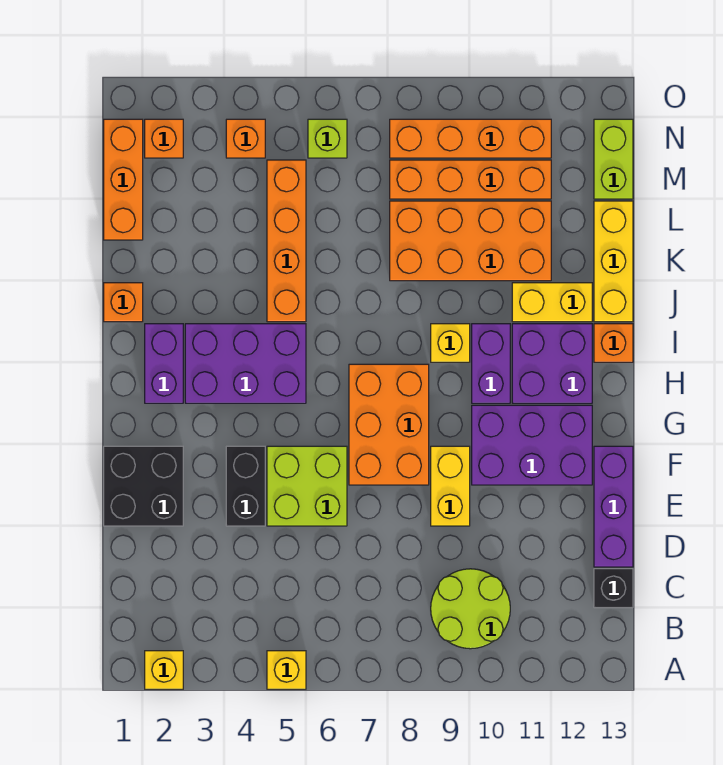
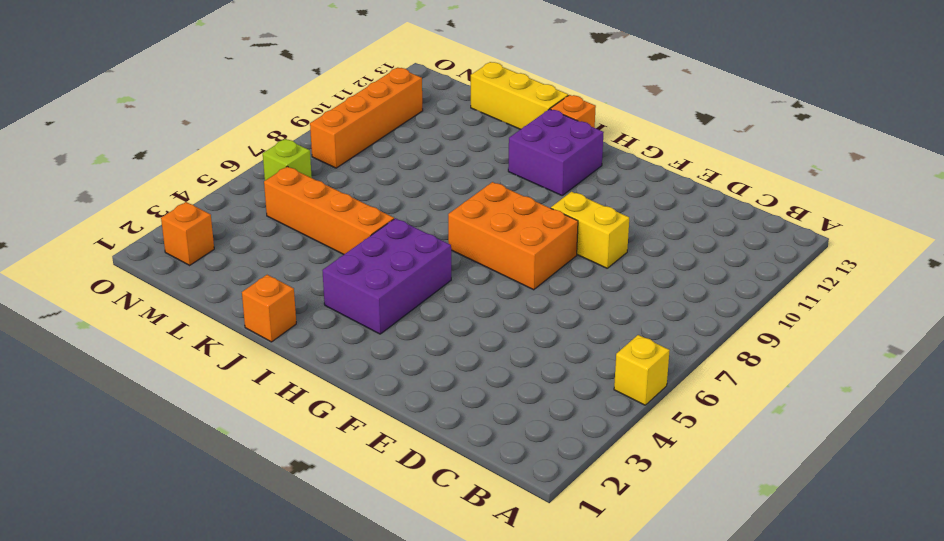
none -> yellow 1x1 brick [145,651,183,689]
none -> lime 2x2 round brick [431,569,510,649]
none -> black 1x1 brick [594,569,633,608]

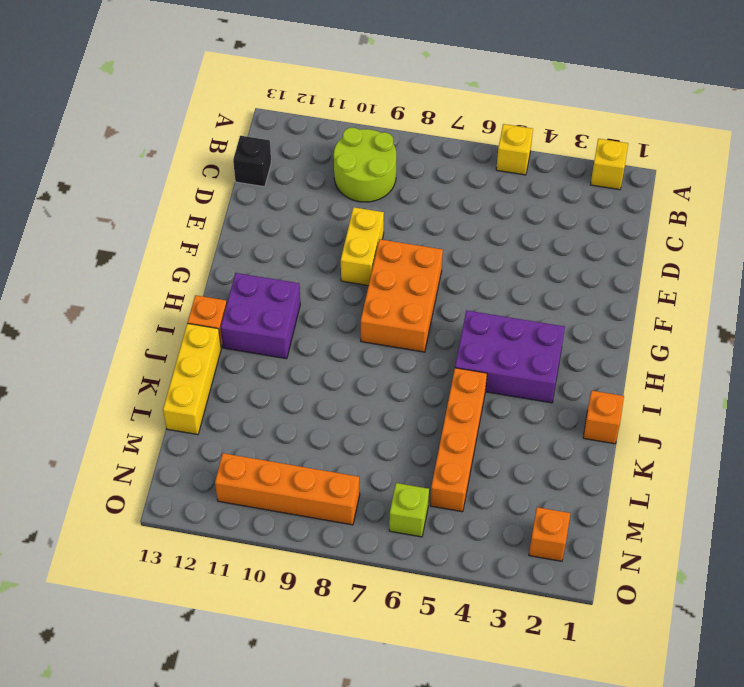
none -> purple 1x3 brick [594,446,633,567]
none -> black 2x2 brick [104,446,183,526]
none -> black 1x2 brick [226,446,265,526]

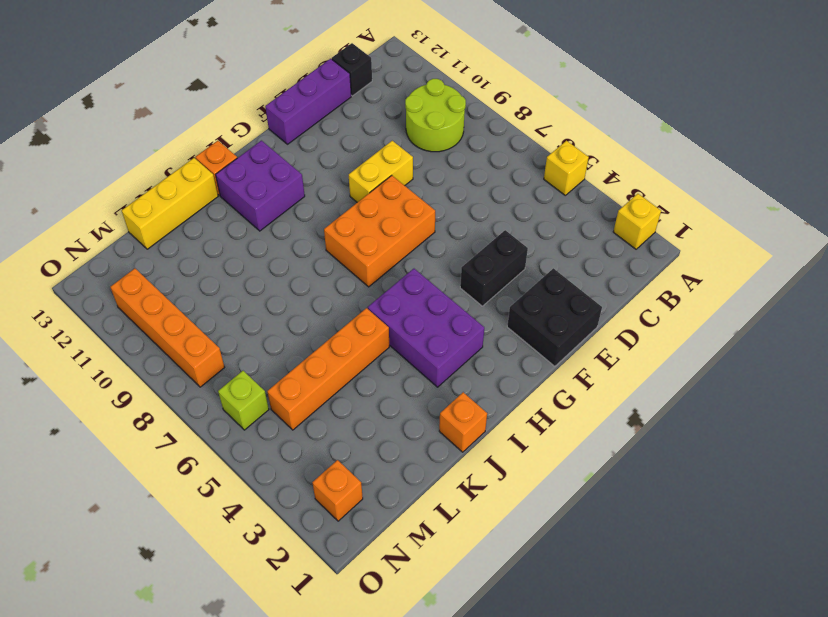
none -> lime 2x2 brick [267,446,347,526]
none -> purple 2x3 brick [472,405,592,485]
none -> purple 1x2 brick [145,324,183,403]

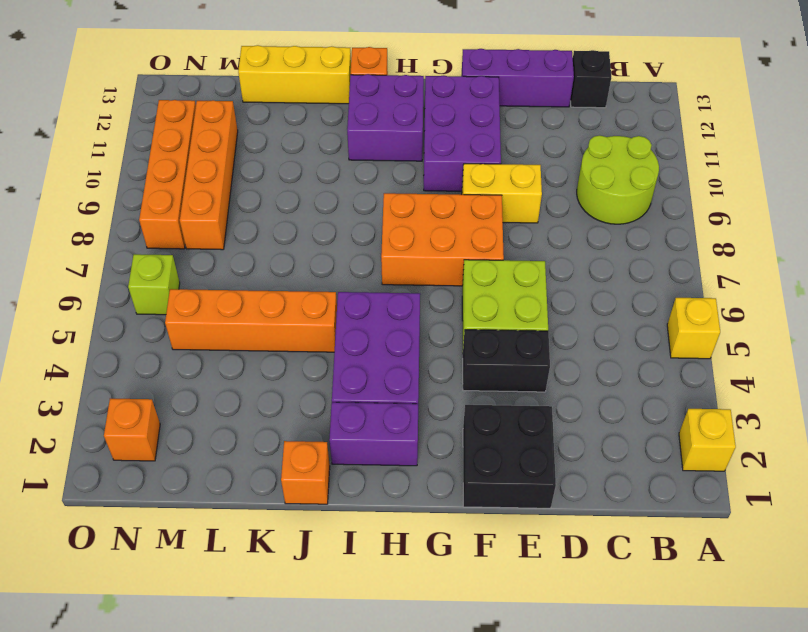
none -> purple 1x2 brick [472,324,510,403]
none -> yellow 1x1 brick [431,324,470,362]
none -> yellow 1x2 brick [512,283,592,322]

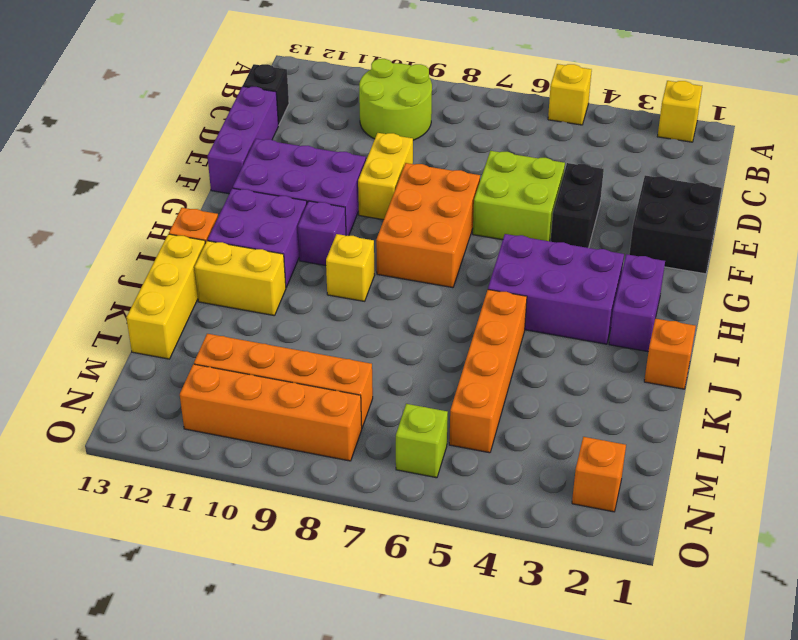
purple 1x1 brick [298,201,346,265] -> purple 1x2 brick [472,324,510,403]
none -> orange 2x4 brick [390,201,551,281]
none -> orange 1x3 brick [104,119,143,240]
none -> lime 1x2 brick [594,119,633,199]

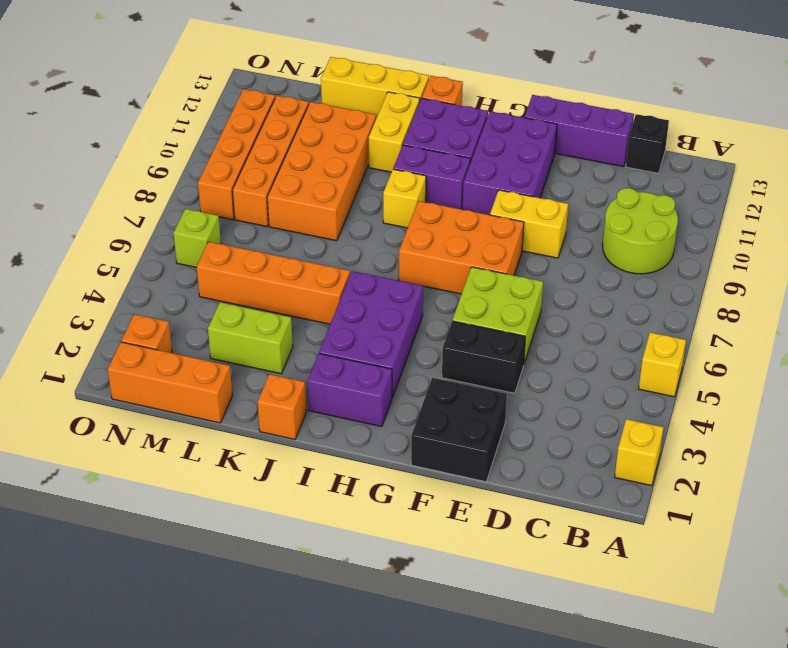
lime 1x2 brick [208,302,293,374] -> lime 1x2 brick moved to [594,119,633,199]
none -> orange 1x1 brick [226,119,265,158]

